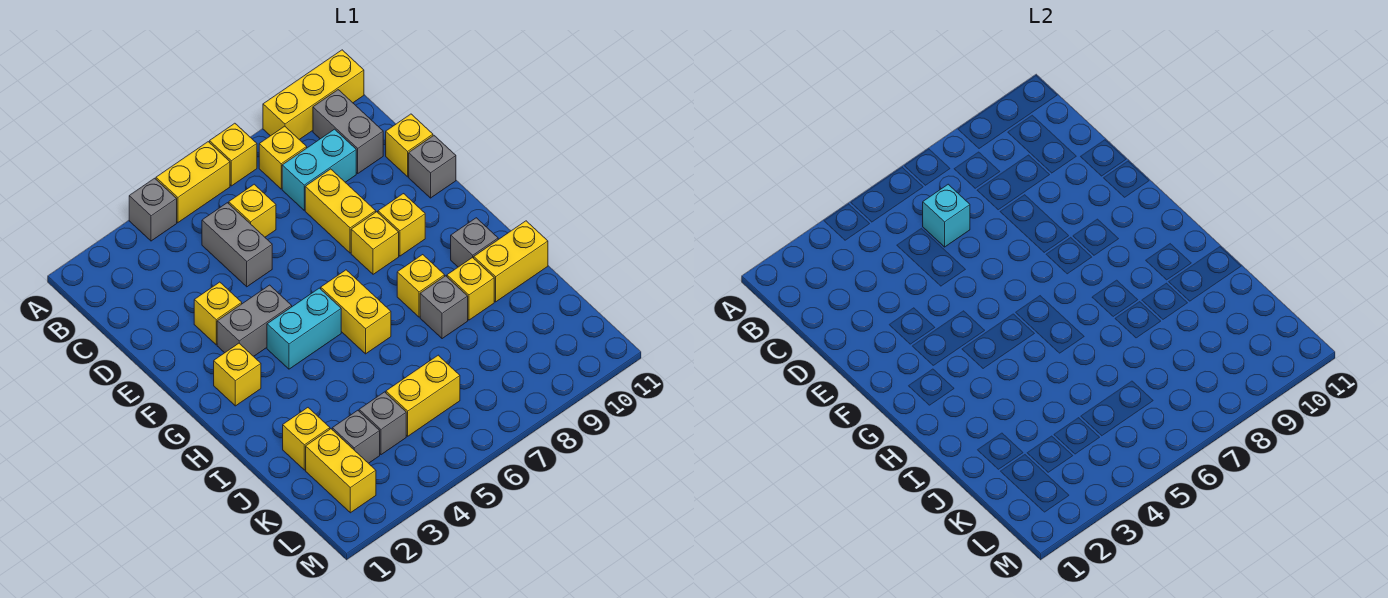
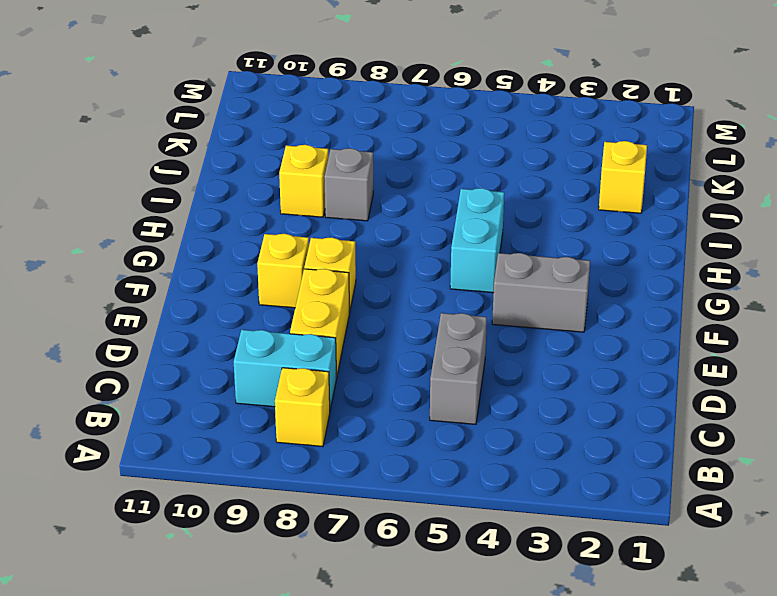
cyan 1x2 brick [450,188,504,293] -> cyan 1x2 brick turned to [267,288,341,369]
none -> grey 1x1 brick [129,178,177,241]
none -> yellow 1x2 brick [156,142,230,223]
none -> yellow 1x1 brick [210,123,257,186]
none -> yellow 1x3 brick [263,50,364,140]

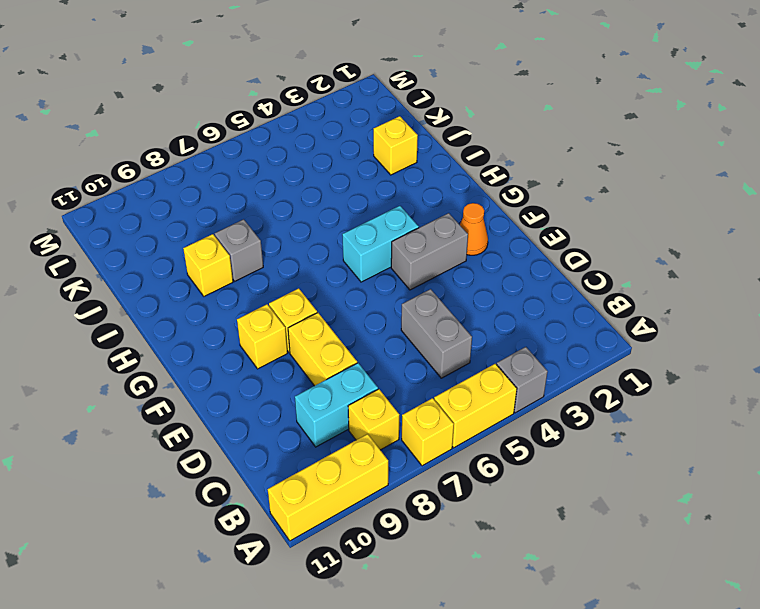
orange 1x1 cone [460,203,488,255] -> none
none -> grey 1x2 brick [313,90,383,173]
none -> yellow 1x1 brick [229,184,276,237]
none -> yellow 1x1 brick [386,114,433,177]
none -> yellow 1x1 brick [194,282,242,345]

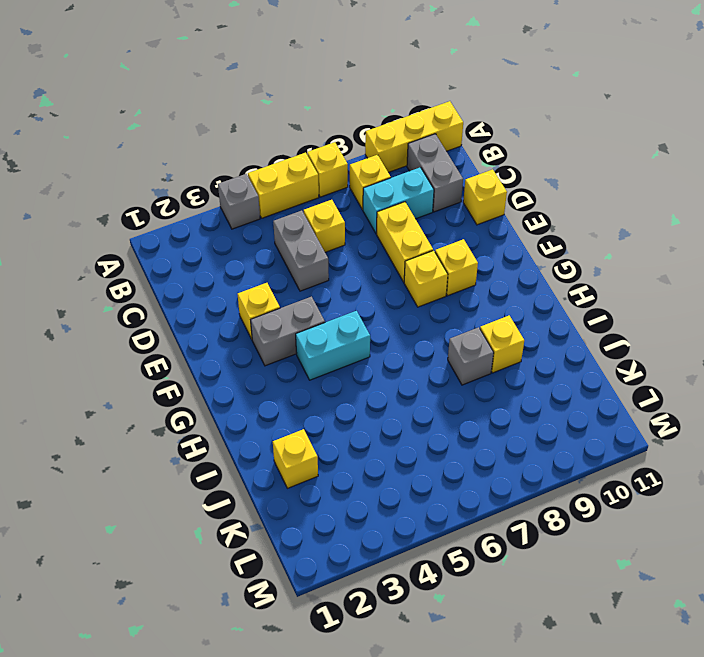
none -> grey 1x1 brick [409,136,456,198]
none -> yellow 1x1 brick [214,343,261,406]
none -> yellow 1x2 brick [321,270,391,354]
none -> yellow 1x1 brick [397,255,445,317]

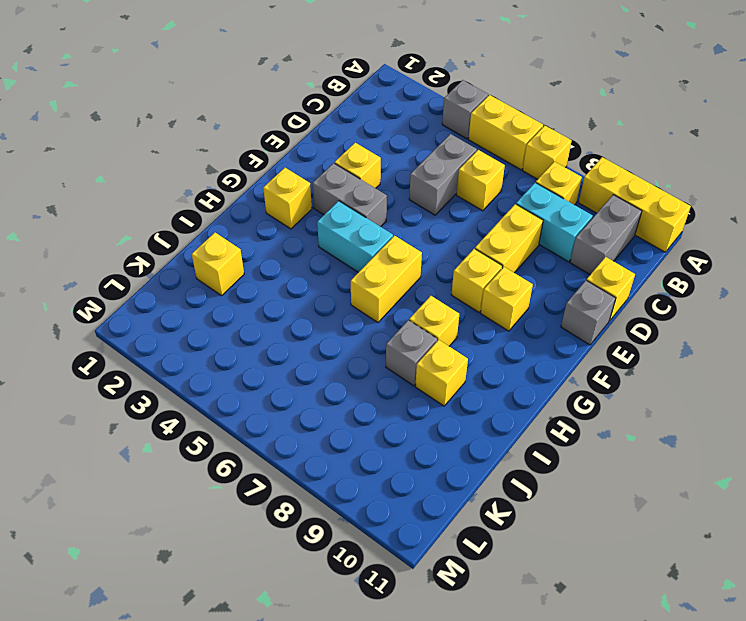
none -> grey 1x1 brick [451,218,498,267]
none -> yellow 1x2 brick [474,221,548,302]
none -> yellow 1x2 brick [306,429,376,513]
none -> grey 1x1 brick [332,410,380,463]

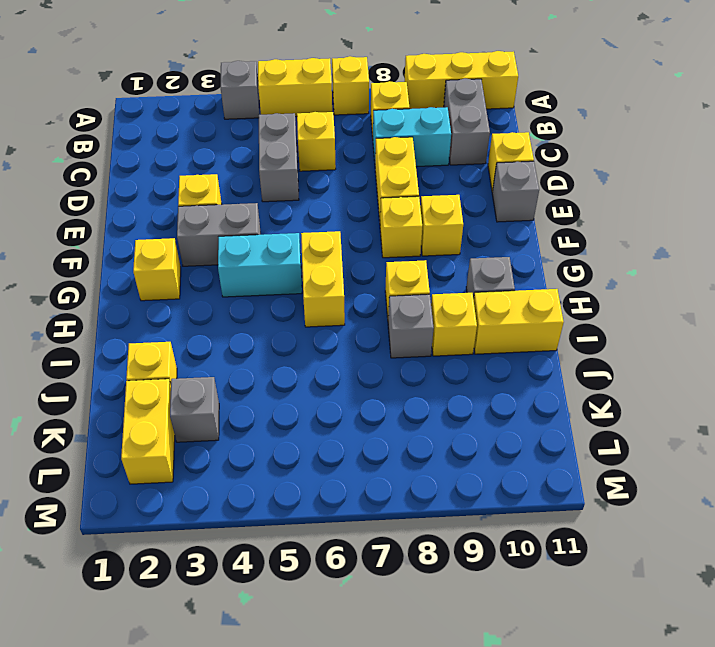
none -> grey 1x1 brick [359,392,406,455]
none -> yellow 1x2 brick [386,355,460,436]
none -> cyan 1x1 brick [923,184,970,247]

